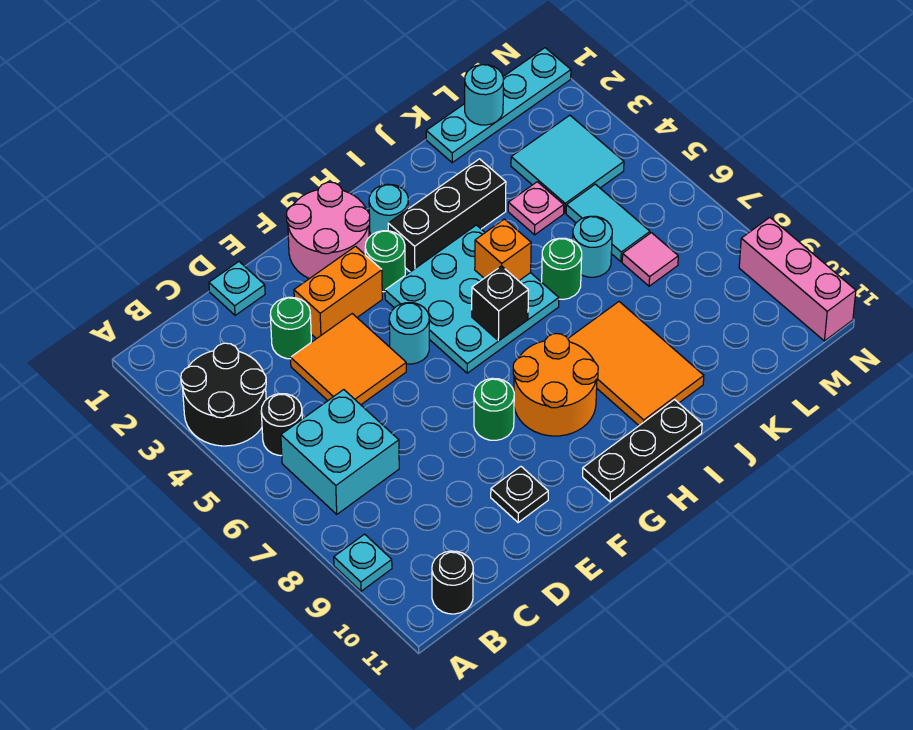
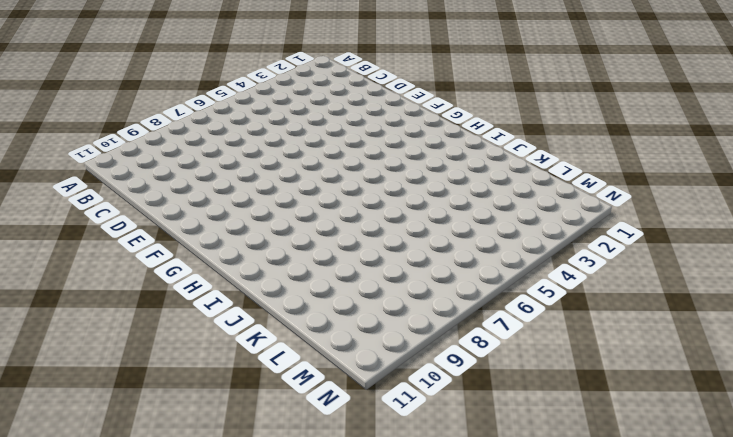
none -> black 2x2 round brick [181,343,266,446]
none -> cyan 1x1 plate [334,534,392,591]
none -> black 1x1 round brick [261,394,302,456]
none -> cyan 2x2 brick [281,390,399,514]

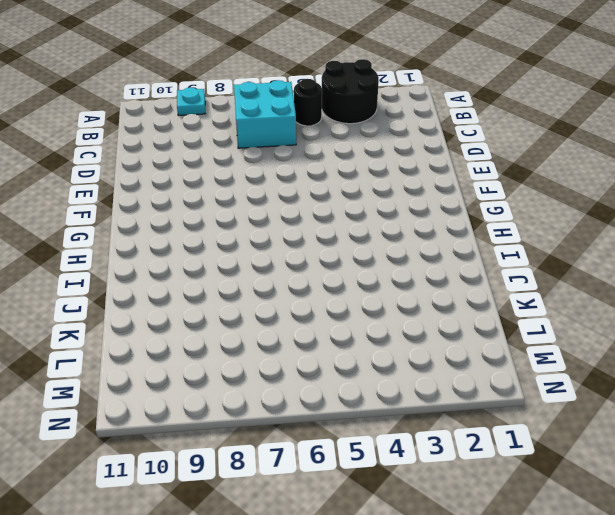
none -> black 1x1 round brick [432,551,473,614]
none -> cyan 1x1 plate [209,262,265,315]
none -> green 1x1 round brick [270,297,311,359]
none -> orange 2x2 tile [291,314,406,405]

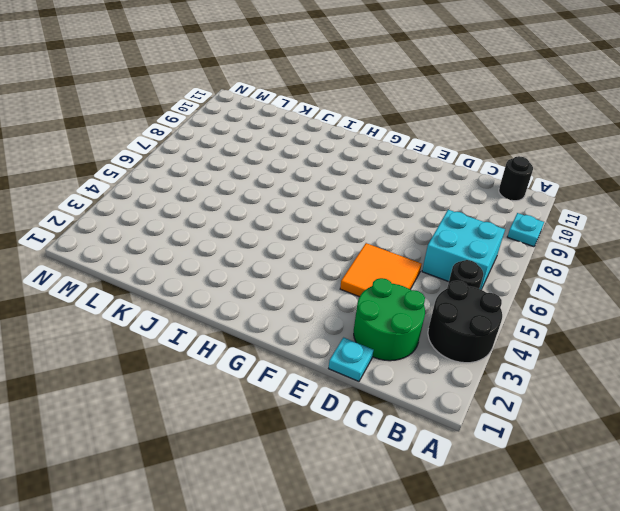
green 2x2 round brick [354,278,425,361] -> green 1x1 round brick [270,297,311,359]
none -> orange 1x2 brick [294,246,382,339]
none -> black 1x1 plate [491,466,548,523]
none -> pink 2x2 round brick [286,182,370,279]
none -> cyan 1x1 round brick [389,303,429,364]

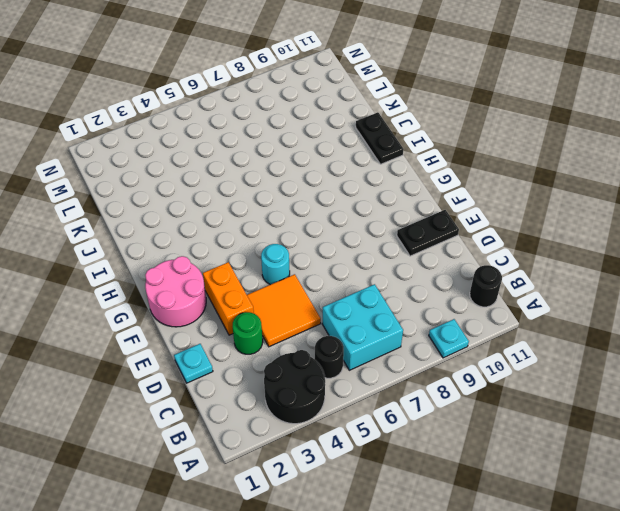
black 1x2 plate [397,210,459,256] -> black 1x1 plate [491,466,548,523]
black 1x2 plate [356,112,404,164] -> black 1x3 plate [583,400,702,502]
none -> green 1x1 round brick [474,378,514,440]
none -> green 1x1 round brick [365,231,405,292]
none -> cyan 3x3 plate [385,225,559,373]
none -> orange 2x2 round brick [513,334,598,436]

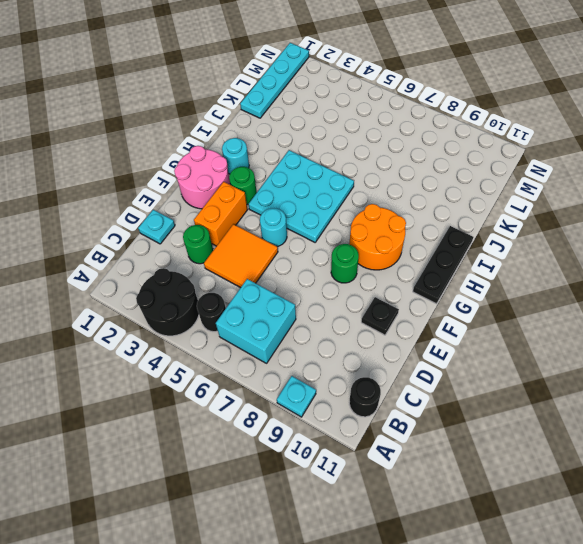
none -> black 1x3 brick [388,159,506,272]
none -> orange 2x3 tile [568,302,704,425]
none -> green 1x1 round brick [542,238,582,299]
none -> pink 1x1 plate [508,182,564,235]

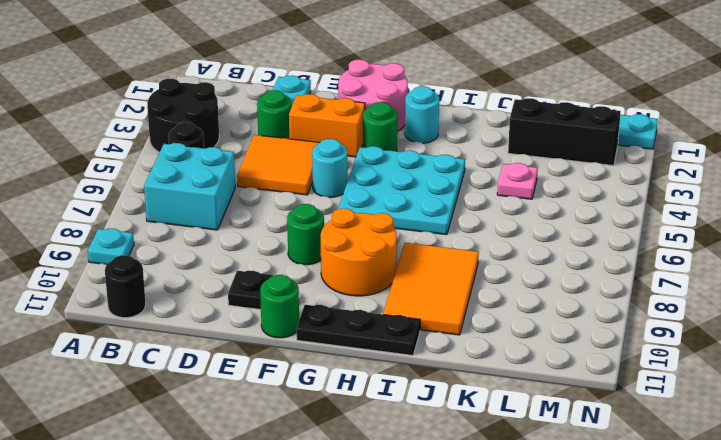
green 1x1 round brick [260,275,299,338] -> green 1x1 round brick moved to [542,238,582,299]
black 1x3 brick [508,98,621,166] -> black 1x3 brick moved to [388,159,506,272]
none -> cyan 1x1 round brick [573,216,612,277]
none -> cyan 2x2 tile [511,115,624,213]
none -> cyan 1x2 tile [566,184,650,262]
none -> pink 1x1 tile [622,233,678,286]

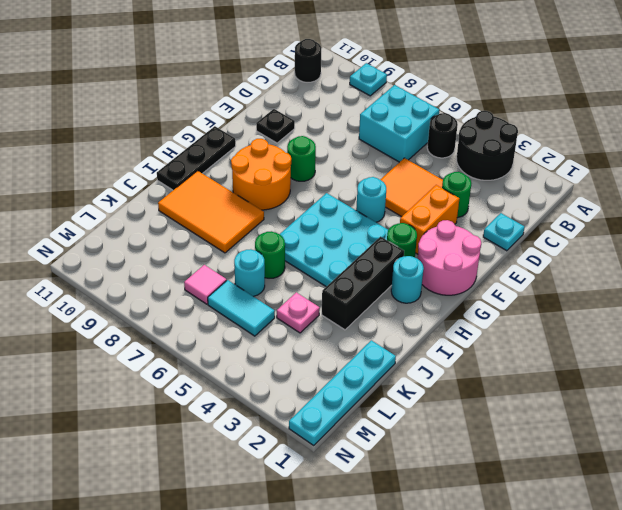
none -> cyan 2x2 tile [511,115,624,213]
none -> pink 1x3 brick [739,218,856,341]
none -> black 1x1 brick [472,266,529,341]
none -> orange 1x1 brick [475,219,531,281]

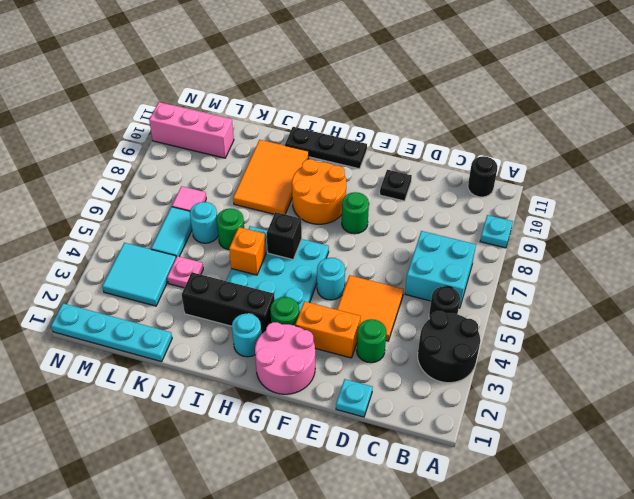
pink 1x3 brick [149,102,234,158] -> pink 1x3 brick turned to [739,218,856,341]
none -> cyan 1x1 round brick [465,65,503,125]

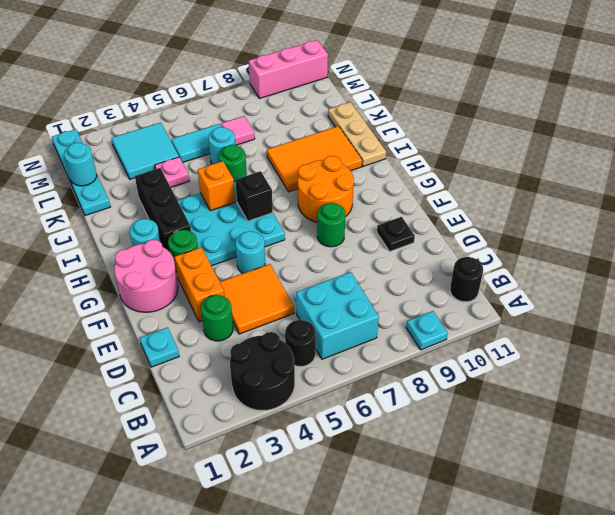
tan 1x3 plate [328,102,386,167] -> black 1x3 plate [583,400,702,502]

